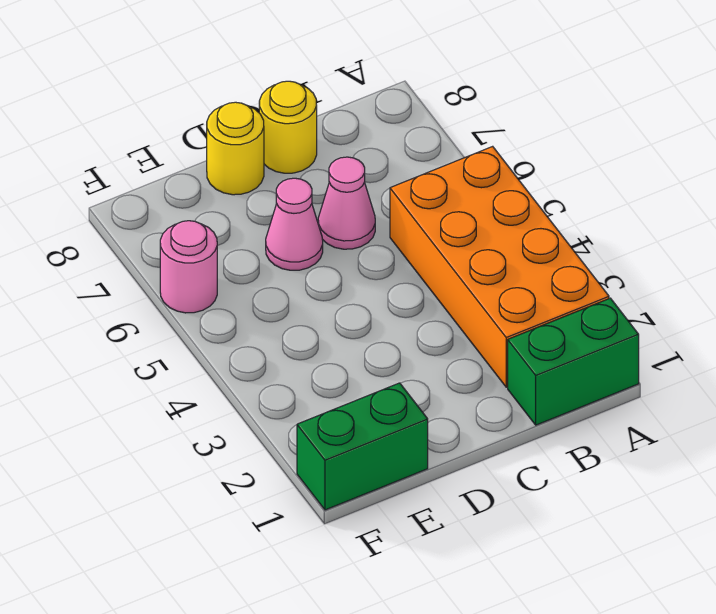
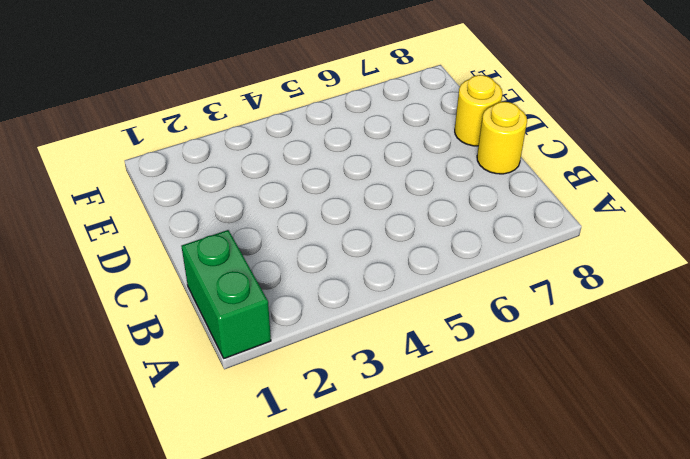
none -> orange 2x4 brick [390,146,609,387]
none -> pink 1x1 cone [318,157,375,249]

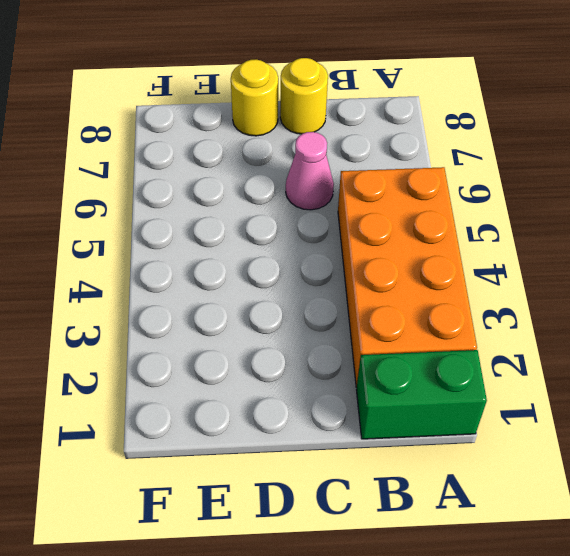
none -> pink 1x1 cone [266,178,323,270]
none -> green 1x2 brick [297,383,428,510]

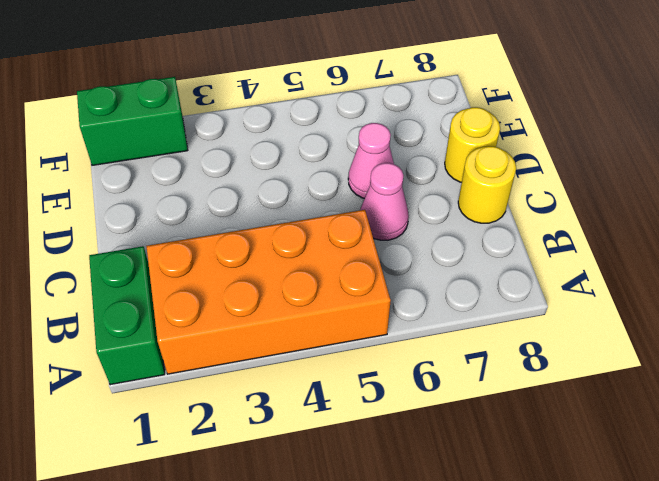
green 1x2 brick [77,77,188,165] -> green 1x2 brick turned to [297,383,428,510]
none -> pink 1x1 round brick [160,221,217,313]

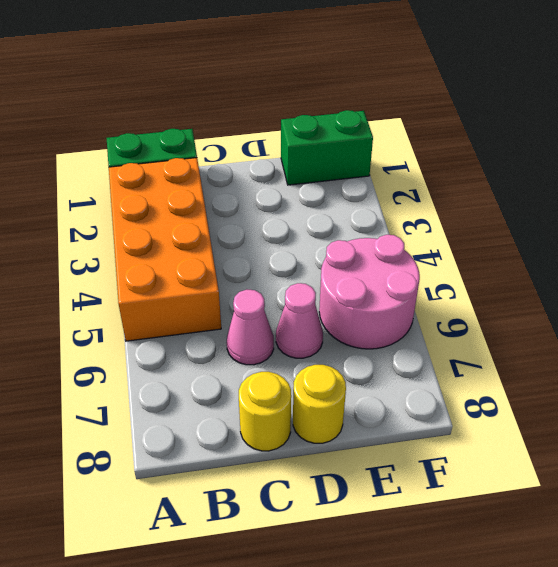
pink 2x2 round brick [319,235,420,349] -> pink 1x1 round brick [160,221,217,313]

